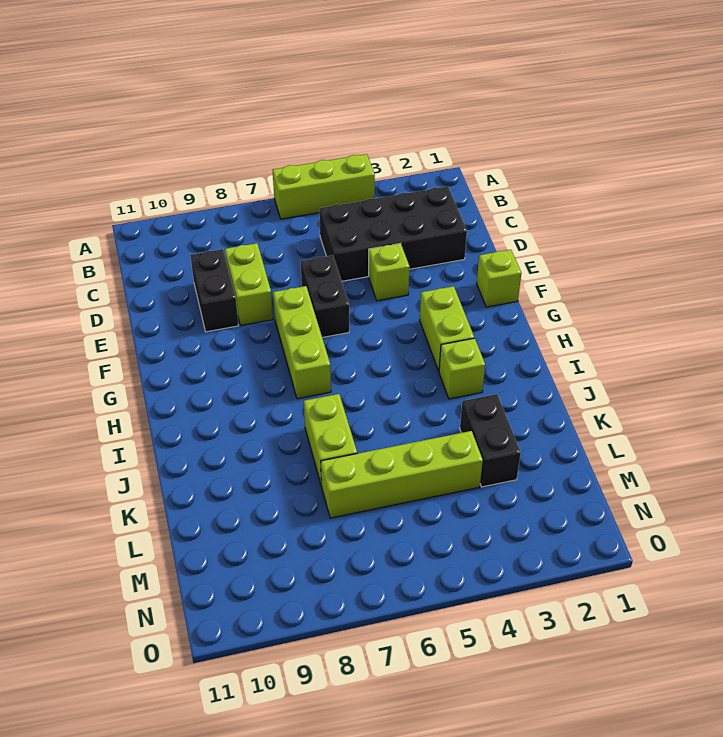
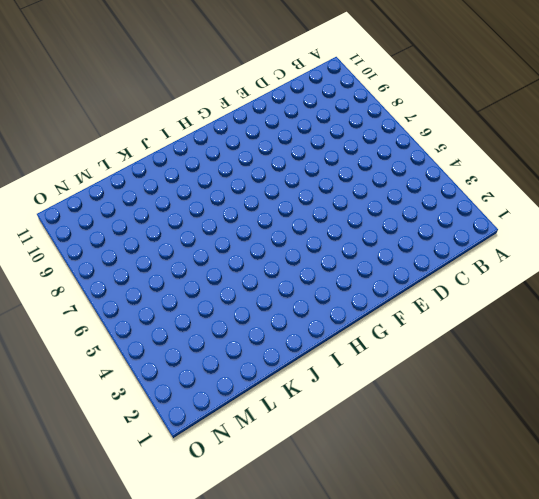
none -> lime 1x3 brick [273,154,375,219]
none -> black 2x4 brick [319,186,467,281]
none -> lime 1x2 brick [225,243,273,326]

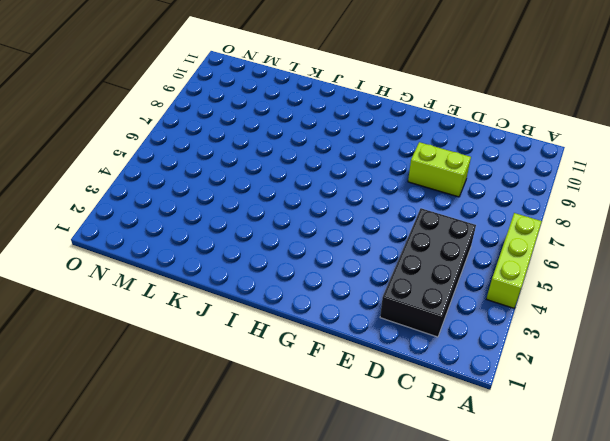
none -> black 1x2 brick [190,249,239,332]
none -> lime 1x1 brick [369,243,410,301]
none -> black 1x2 brick [301,255,349,337]

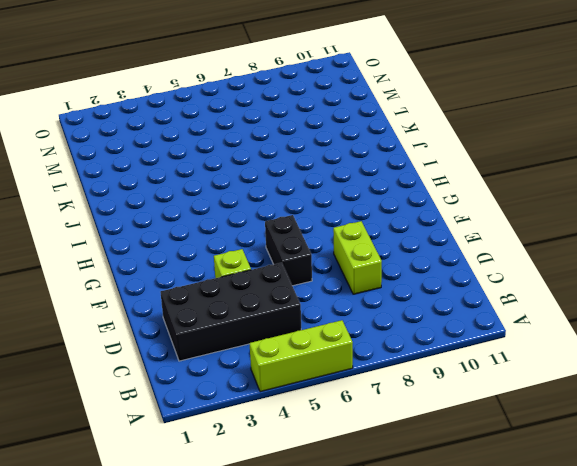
none -> black 1x2 brick [190,249,239,332]
none -> lime 1x1 brick [477,250,521,307]
none -> lime 1x3 brick [273,286,331,399]

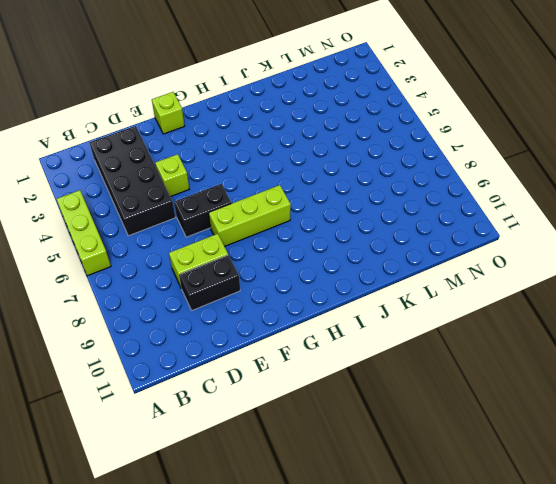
none -> lime 1x2 brick [420,286,474,371]
none -> lime 1x1 brick [439,338,485,399]
none -> lime 1x2 brick [304,394,357,486]

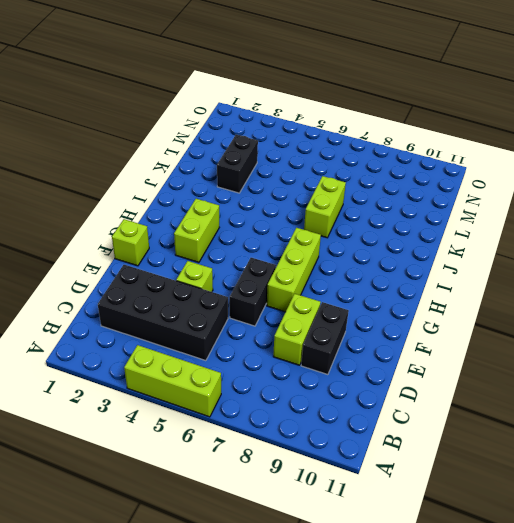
none -> lime 1x1 brick [439,338,485,399]
none -> lime 1x4 brick [321,431,483,518]

